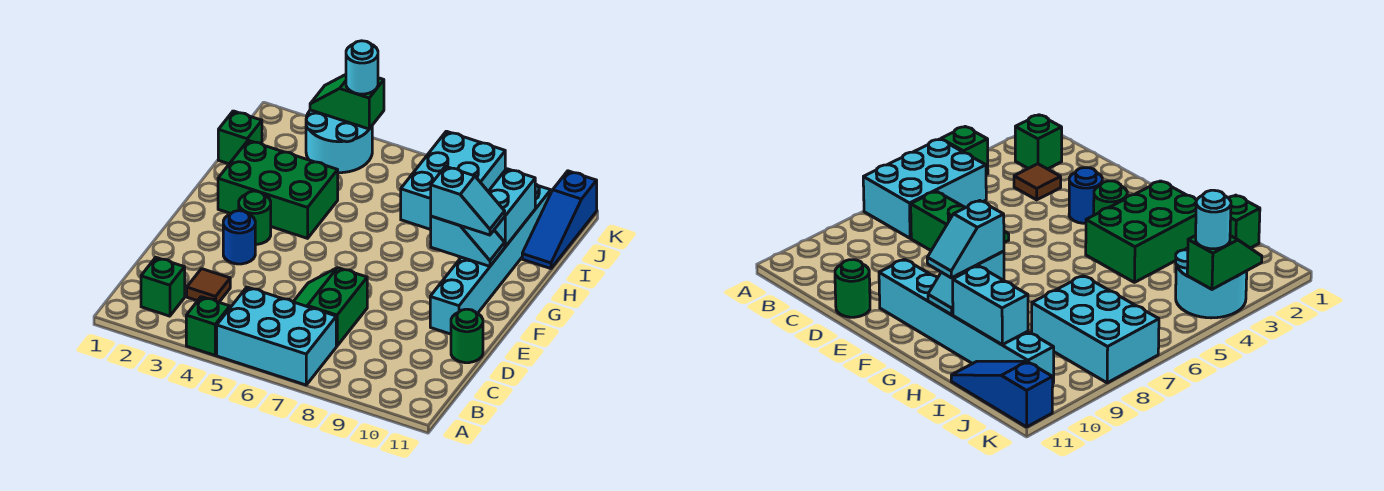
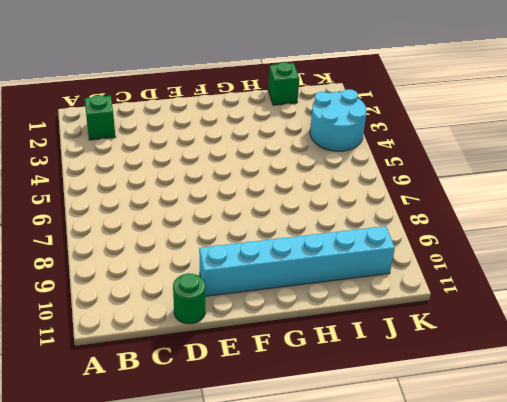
none -> green 1x1 brick [186,297,230,355]
none -> cyan 2x3 brick [217,287,336,385]
none -> brown 1x1 tile [187,269,230,302]

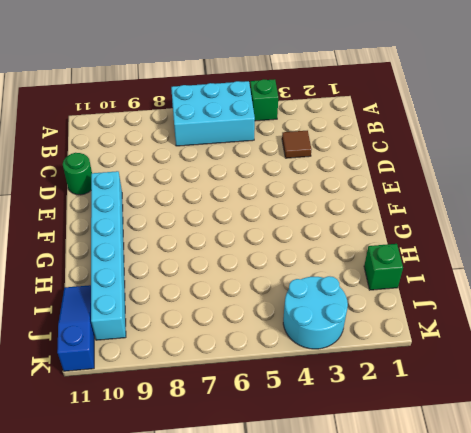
none -> green 1x1 brick [141,257,185,316]
none -> green 2x2 slope [293,268,367,346]
none -> blue 1x1 round brick [223,211,255,264]

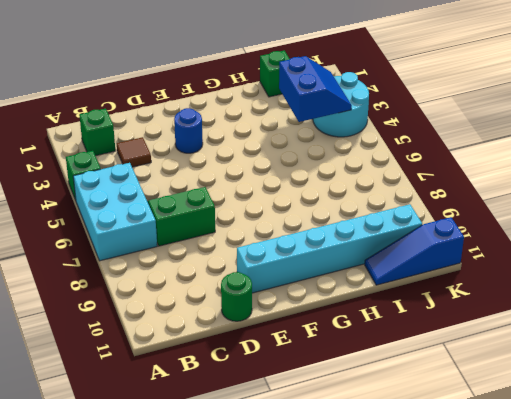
blue 2x2 slope [279,56,352,122] -> none
none -> green 1x1 round brick [239,191,271,244]
none -> green 2x3 brick [218,140,338,238]
none -> cyan 2x3 brick [401,131,505,230]

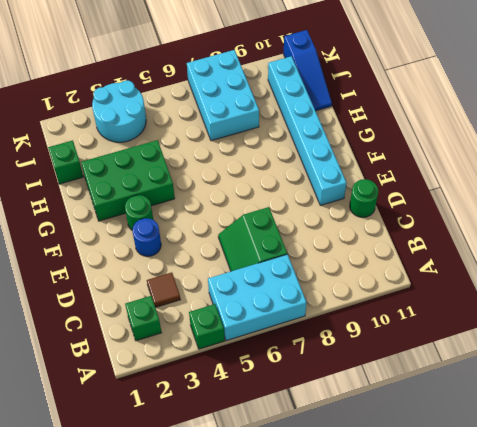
none -> cyan 1x2 slope [431,216,505,266]
none -> cyan 1x2 brick [488,169,535,247]
none -> green 1x2 slope [310,75,384,129]

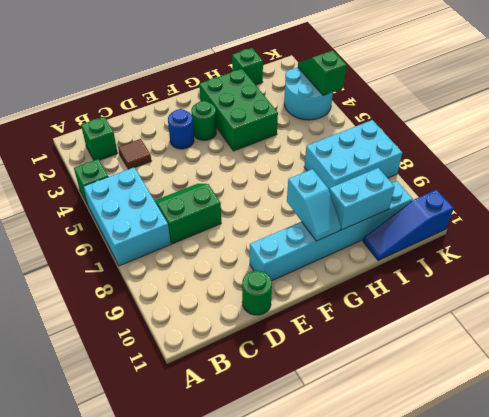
none -> cyan 1x2 slope [431,166,505,235]
none -> cyan 1x1 round brick [346,41,378,94]

